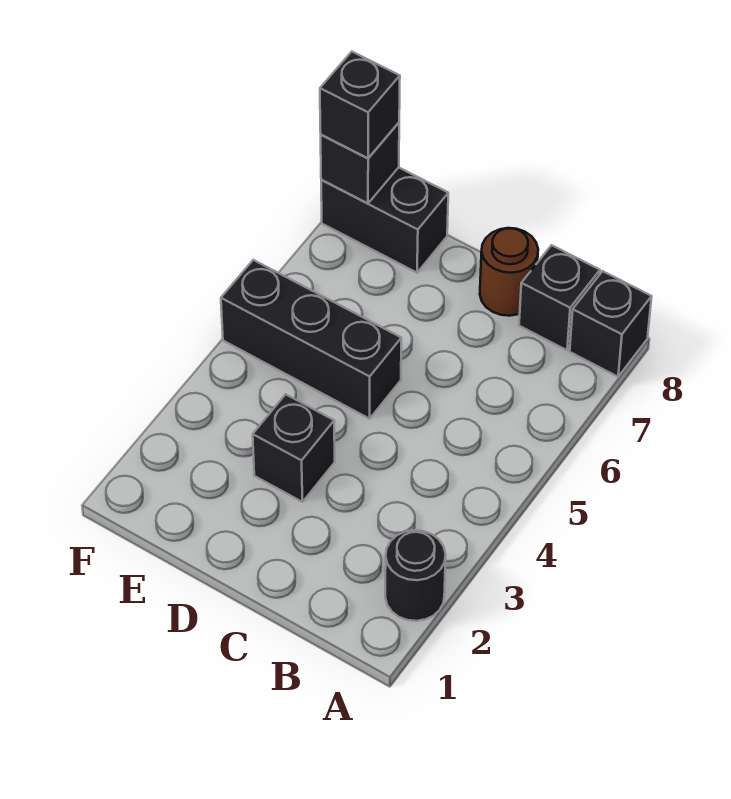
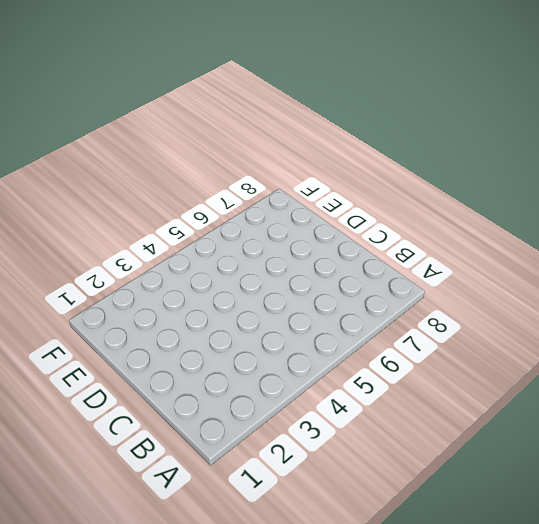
none -> black 1x1 round brick [385,530,446,621]
none -> black 1x1 brick [570,271,652,377]

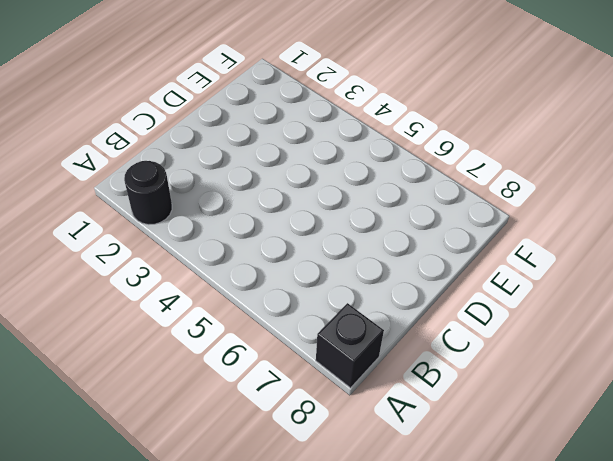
none -> black 1x1 brick [519,245,600,350]
none -> brown 1x1 round brick [480,228,538,316]

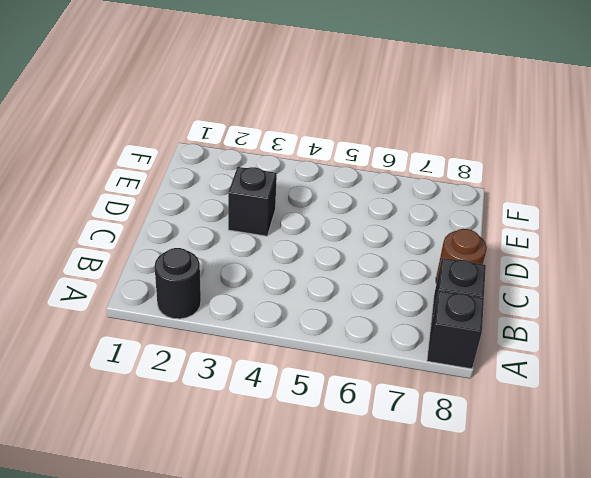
none -> black 1x3 brick [221,260,401,419]
none -> black 1x2 brick [321,167,448,273]

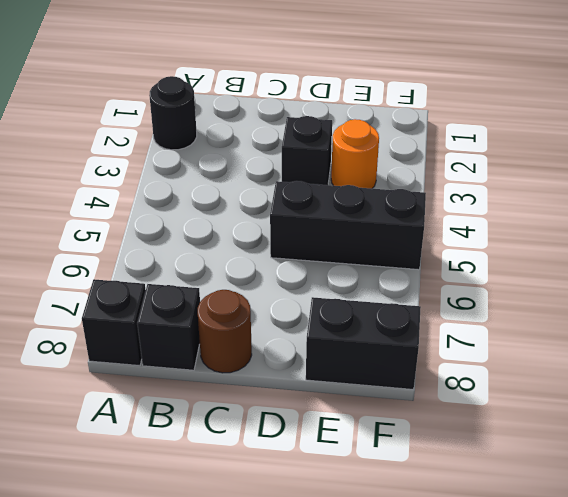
orange 1x1 round brick [331,119,379,189] -> none
none -> black 1x1 brick [321,123,399,203]
none -> black 1x1 brick [320,52,400,158]

